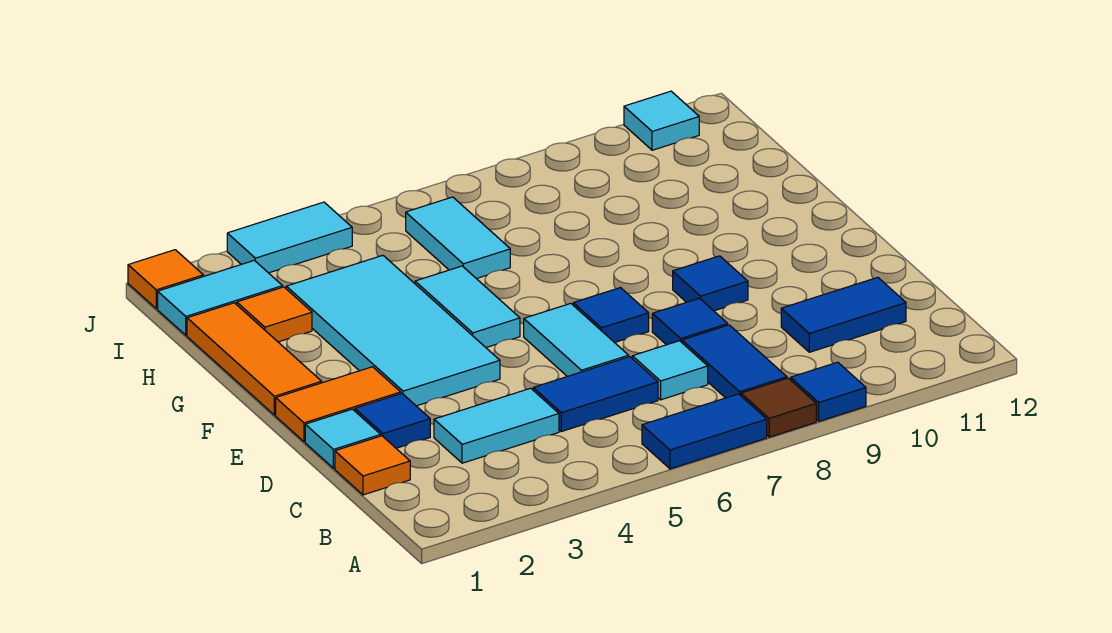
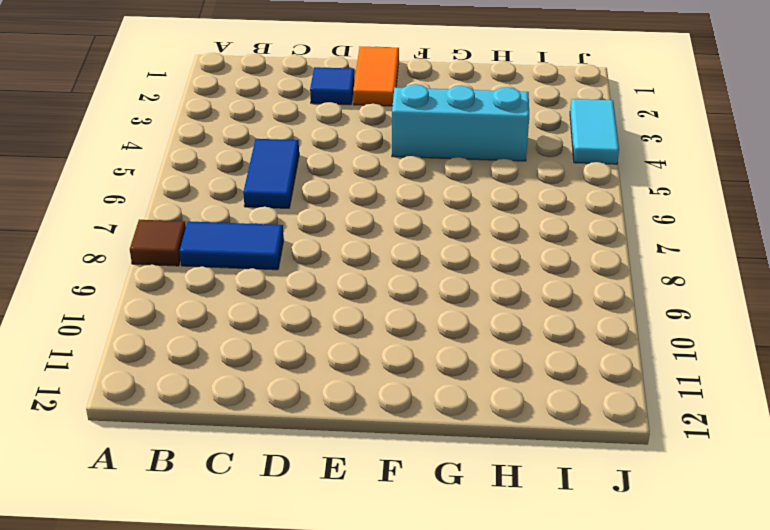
cyan 1x3 brick [392,84,529,161] -> cyan 2x4 tile [286,255,500,406]
none -> blue 1x2 tile [642,394,767,469]
none -> blue 1x1 tile [791,362,866,421]
none -> orange 1x1 tile [335,436,410,495]

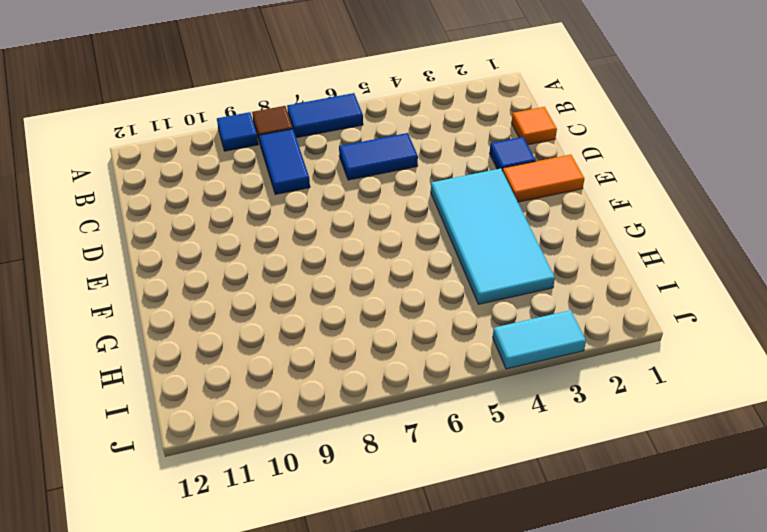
none -> cyan 1x2 tile [434,388,559,463]
none -> cyan 1x1 tile [632,341,708,400]
none -> blue 1x2 tile [781,277,906,352]

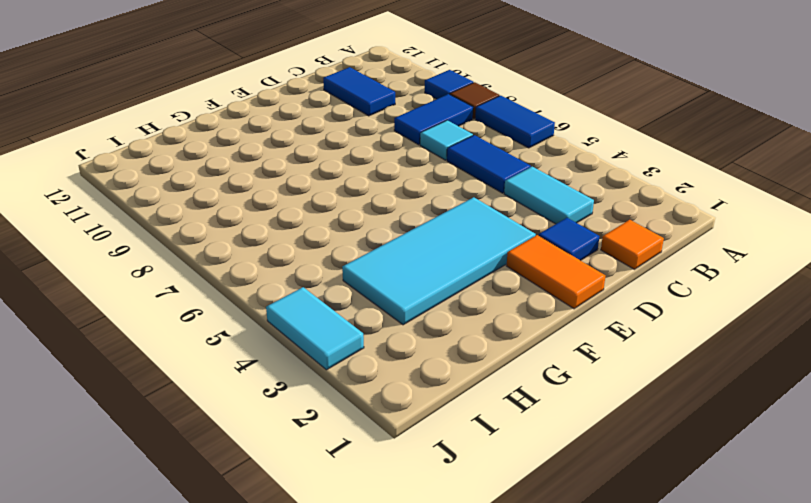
none -> cyan 1x1 tile [305,409,381,468]
none -> cyan 1x2 tile [524,303,629,376]
none -> blue 1x1 tile [652,298,728,345]

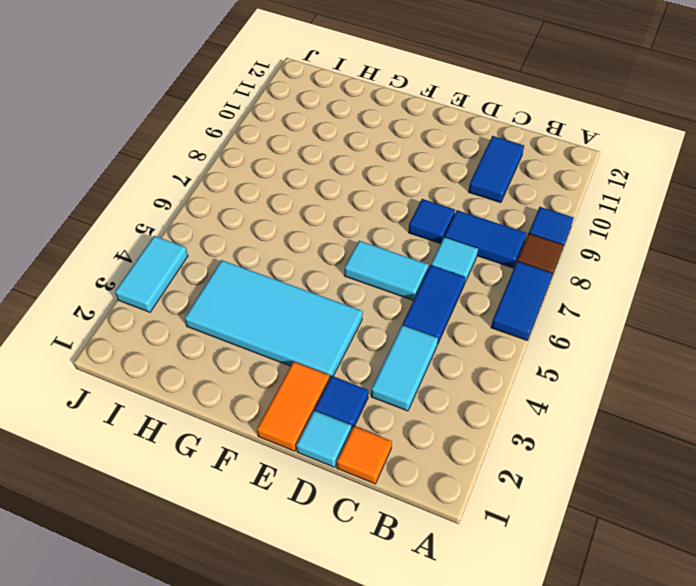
none -> blue 1x1 tile [573,288,649,343]
none -> blue 1x1 tile [673,256,748,311]
none -> orange 1x3 tile [187,303,322,415]

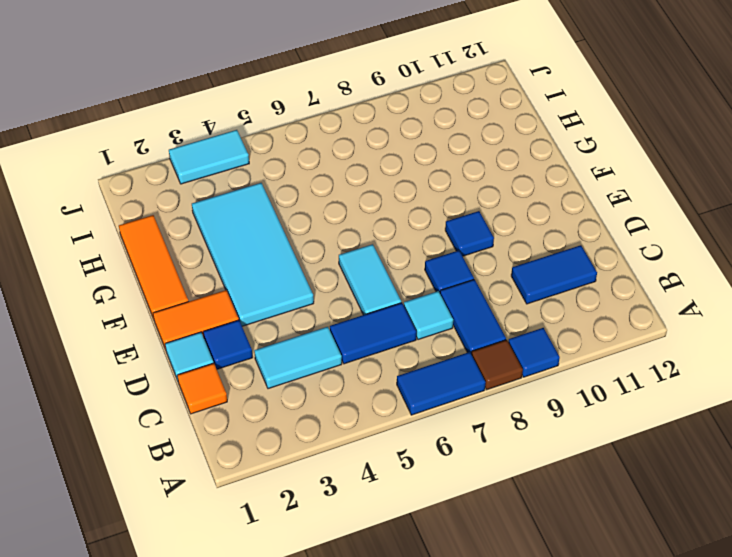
none -> blue 1x1 tile [573,288,649,343]
none -> cyan 1x2 tile [415,266,520,347]
none -> orange 1x1 tile [237,287,312,342]

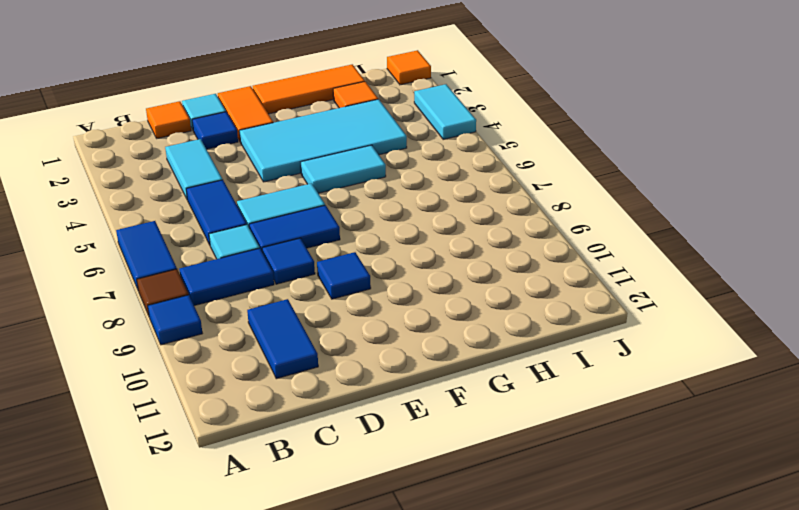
blue 1x2 tile [249,205,340,252] -> blue 1x1 tile [573,288,649,343]
none -> cyan 1x2 tile [406,197,510,279]
none -> cyan 1x2 tile [158,260,283,335]
none -> cyan 1x1 tile [624,91,699,150]

